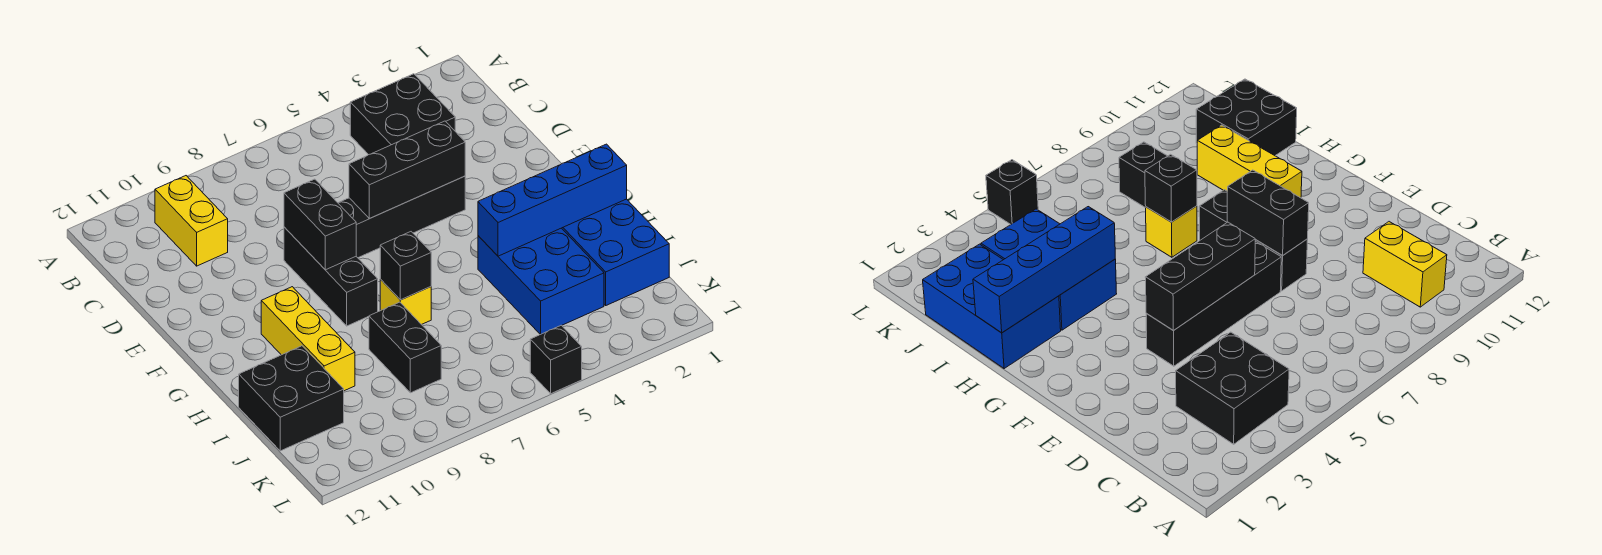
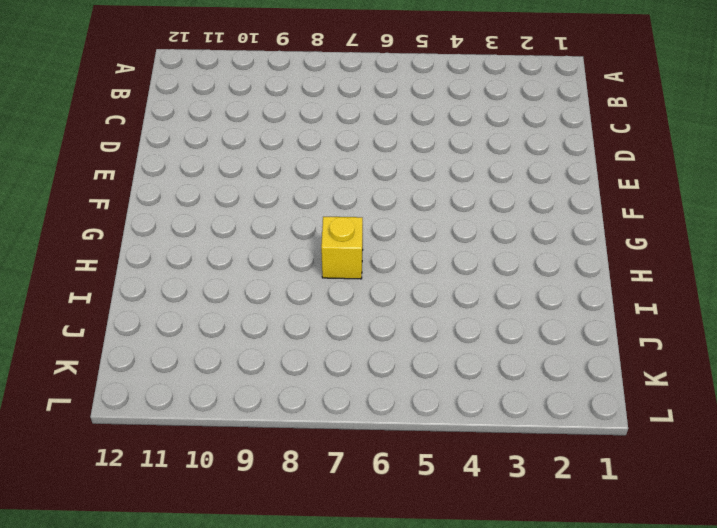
none -> black 2x2 brick [350,74,455,155]
none -> yellow 1x2 brick [155,176,228,266]
none -> black 1x4 brick [338,176,465,258]

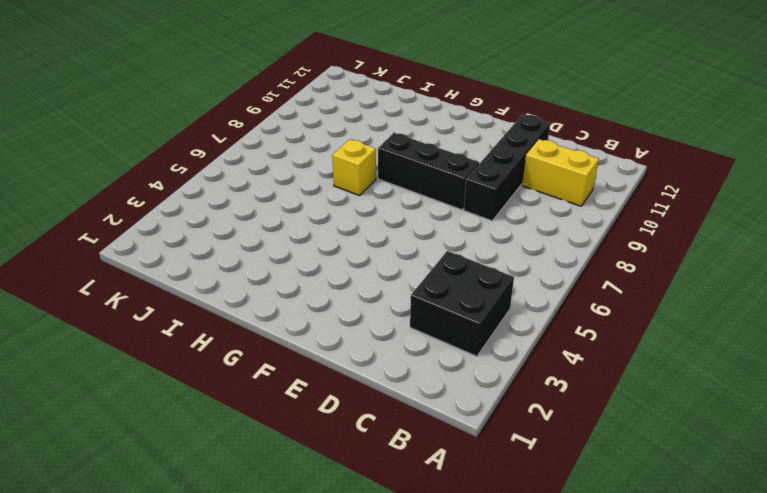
black 1x4 brick [464,114,550,221] -> black 1x4 brick moved to [338,176,465,258]
none -> yellow 1x3 brick [261,287,355,391]
none -> blue 2x3 brick [562,199,669,305]
none -> blue 2x3 brick [478,228,604,334]

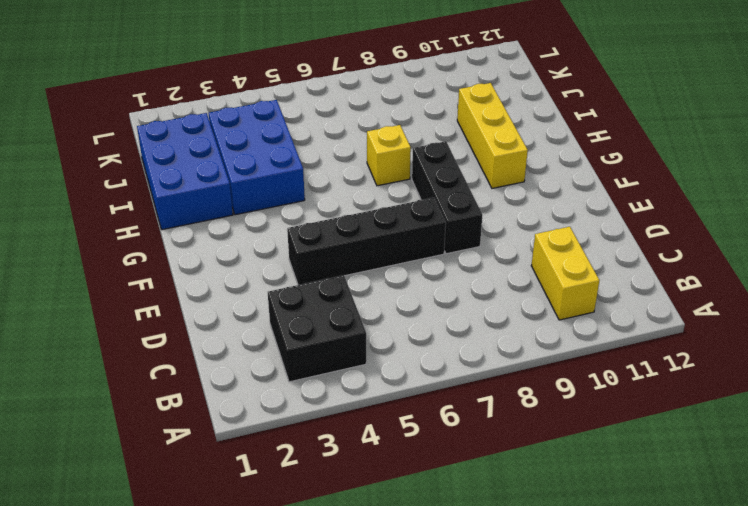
none -> black 1x2 brick [369,302,441,393]
none -> black 2x2 brick [239,346,344,451]
none -> black 1x1 brick [530,325,582,394]

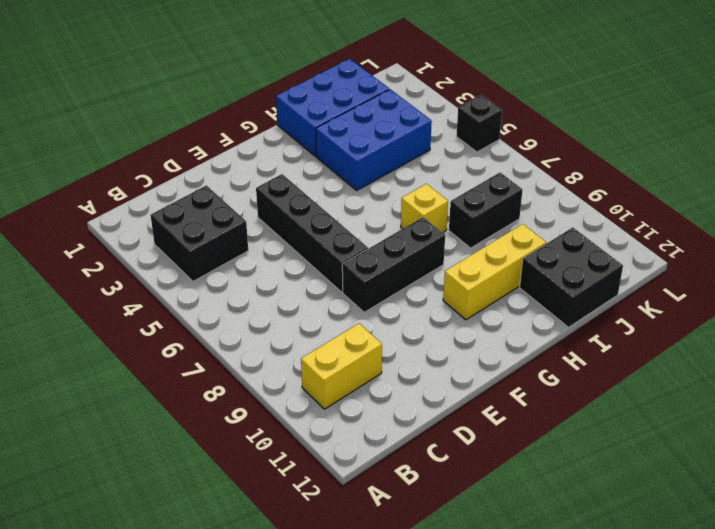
none -> black 1x3 brick [349,121,465,219]
none -> black 1x2 brick [284,179,356,270]
none -> blue 1x4 brick [478,144,627,256]

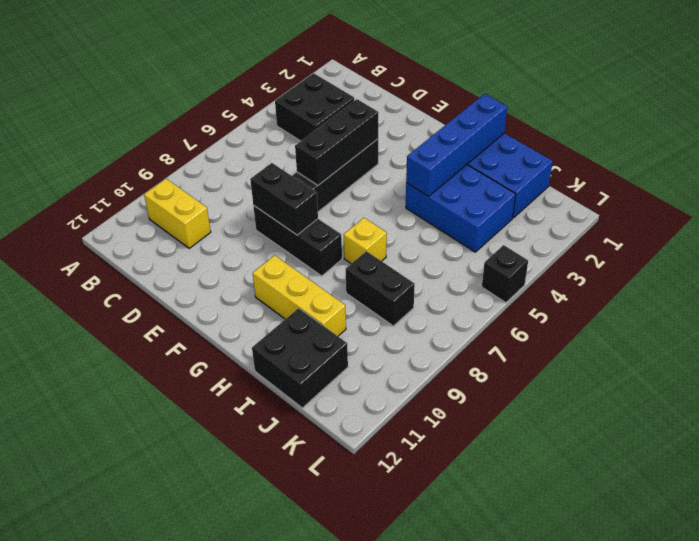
none -> black 1x1 brick [380,232,431,300]

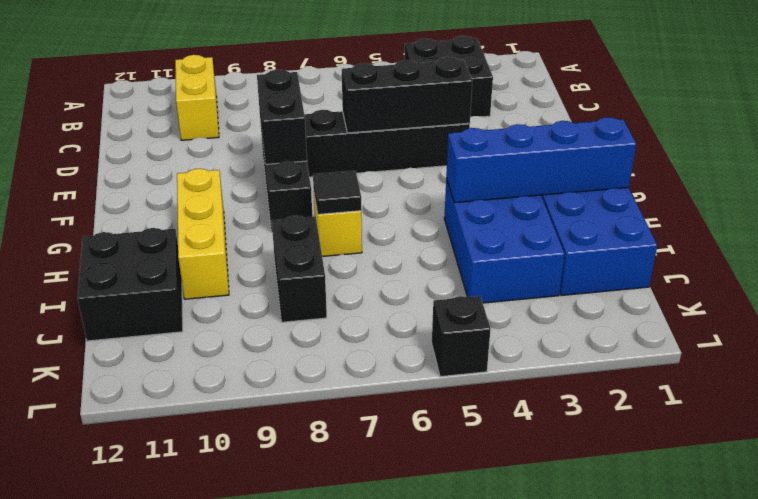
black 1x1 tile [313,171,361,214] -> black 1x1 brick [380,232,431,300]

